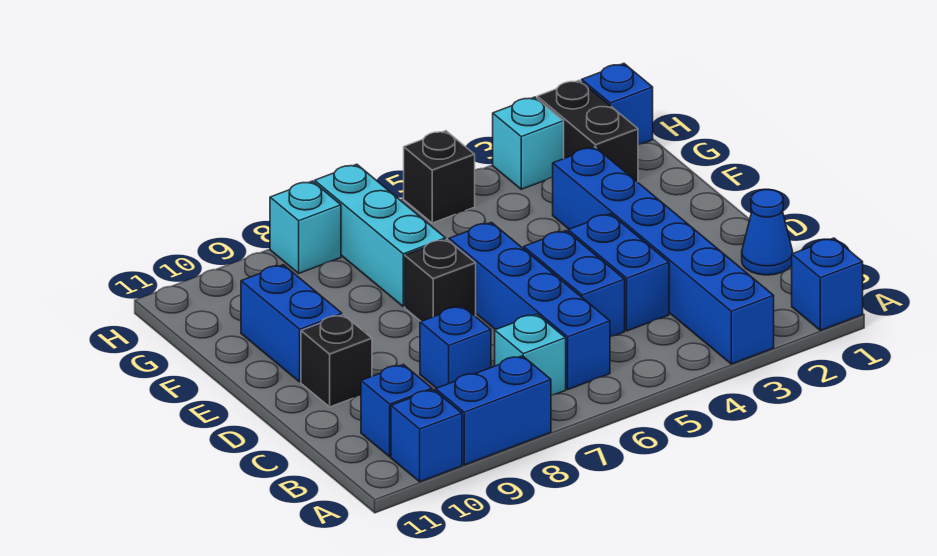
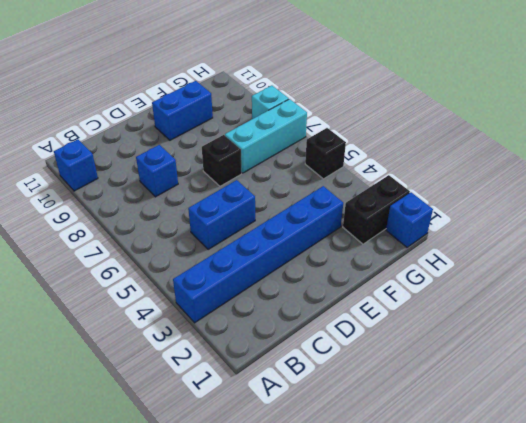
none -> blue 1x1 brick [792,238,863,330]
none -> blue 1x2 brick [436,356,551,465]
none -> blue 1x4 brick [449,222,610,389]

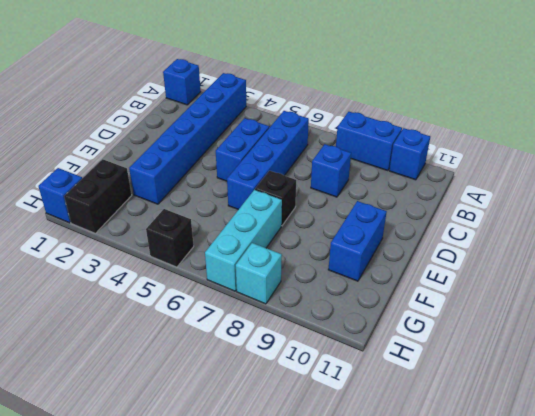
none -> cyan 1x1 brick [495,314,566,395]
none -> blue 1x1 brick [361,365,432,457]
none -> blue 1x1 cone [742,190,793,275]

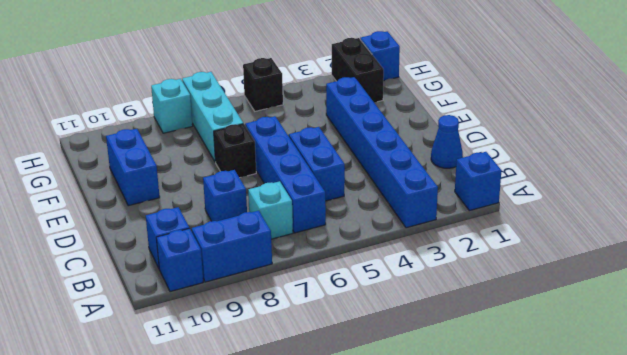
none -> blue 1x2 brick [568,214,669,331]
none -> black 1x1 brick [301,315,372,407]
none -> cyan 1x1 brick [493,97,564,189]

